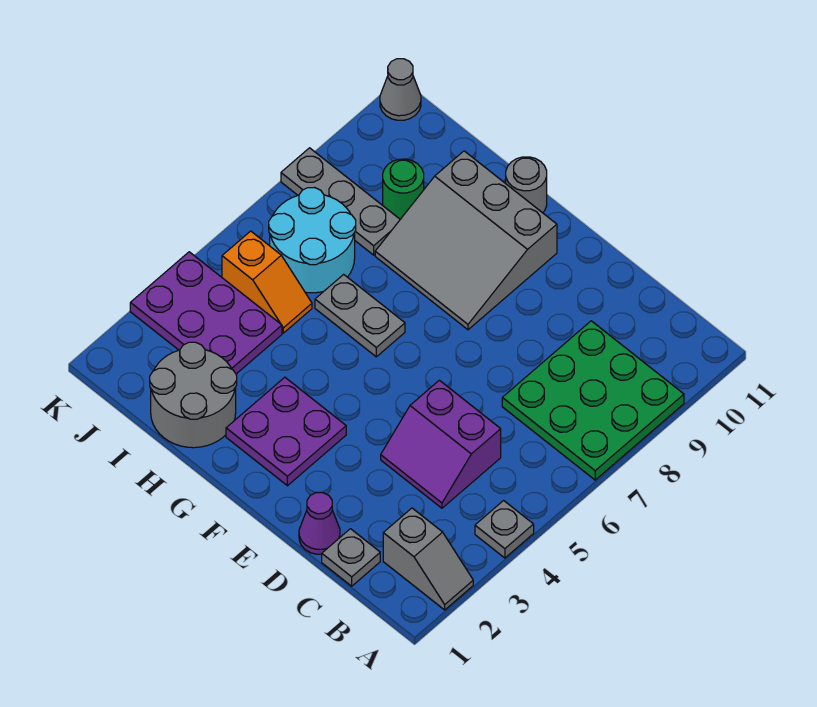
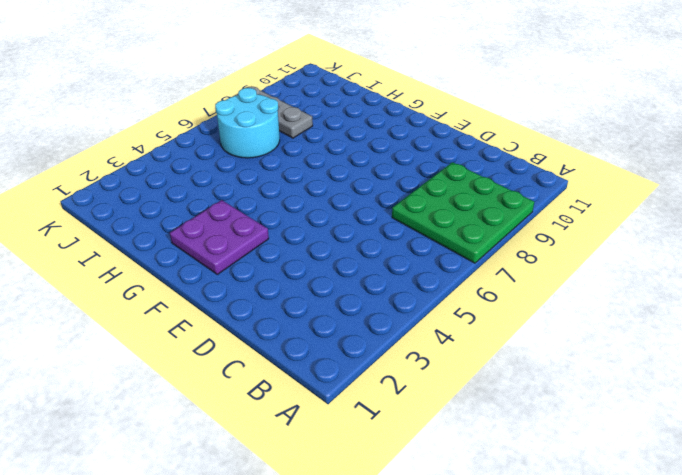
none -> grey 1x2 slope [383,508,473,610]
none -> grey 1x1 plate [475,501,534,558]
none -> grey 1x1 plate [322,529,380,586]

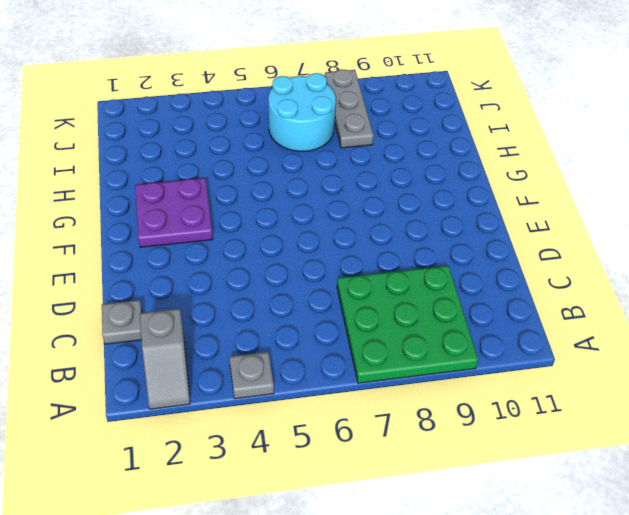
none -> purple 2x2 slope [381,380,501,508]
none -> purple 1x1 cone [299,493,340,554]
none -> grey 3x3 slope [375,151,557,330]

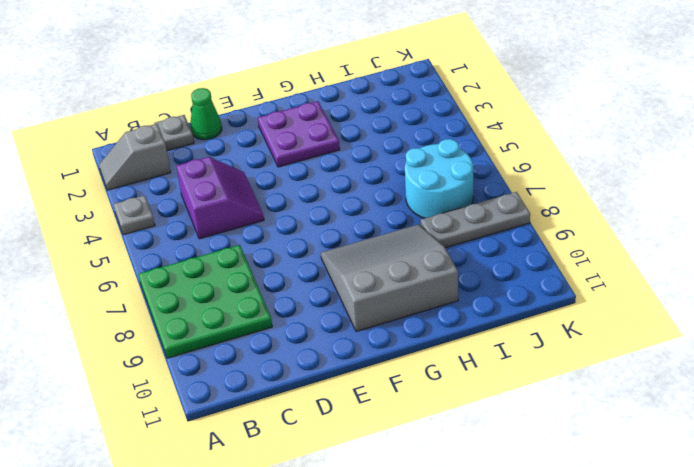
purple 2x2 slope [176,157,264,239] -> purple 2x2 slope turned to [381,380,501,508]
green 1x1 cone [190,88,222,140] -> purple 1x1 cone [299,493,340,554]
none -> grey 1x2 plate [315,274,405,357]
none -> grey 1x1 round brick [506,157,547,213]
none -> grey 2x2 round brick [150,342,237,448]

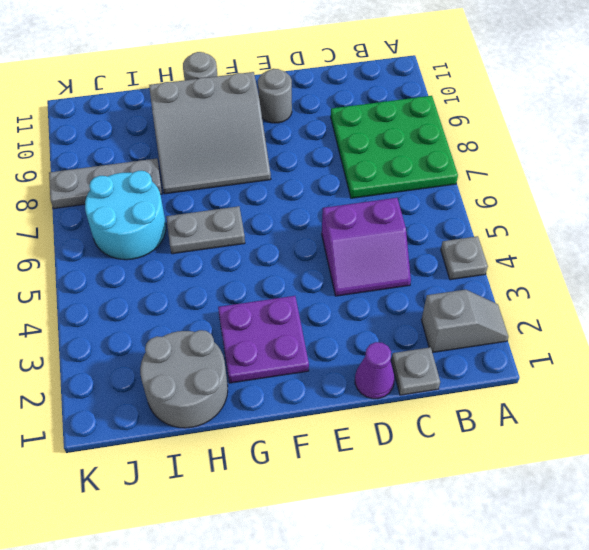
grey 1x1 round brick [258,69,292,123] -> none
none -> purple 2x3 plate [130,252,282,374]
none -> orange 1x2 slope [222,231,312,333]
none -> green 1x1 round brick [383,159,424,219]

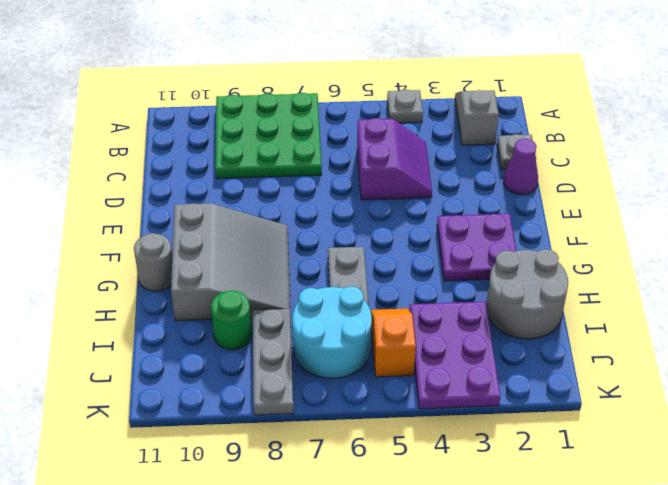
none -> grey 1x1 cone [380,59,421,120]

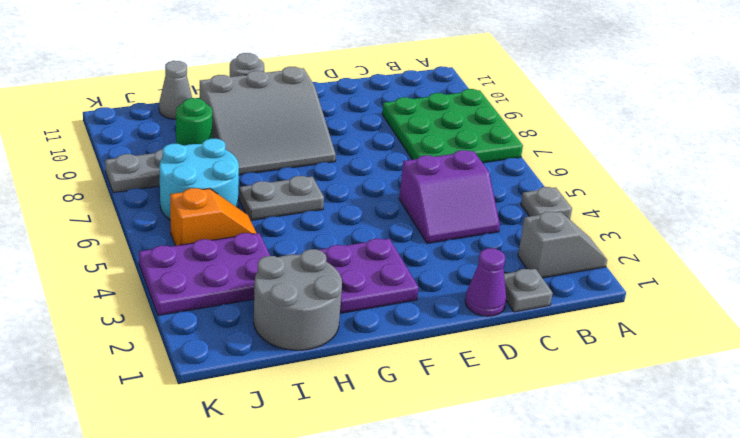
grey 1x1 cone [159,61,192,119] -> grey 1x1 cone moved to [380,59,421,120]

